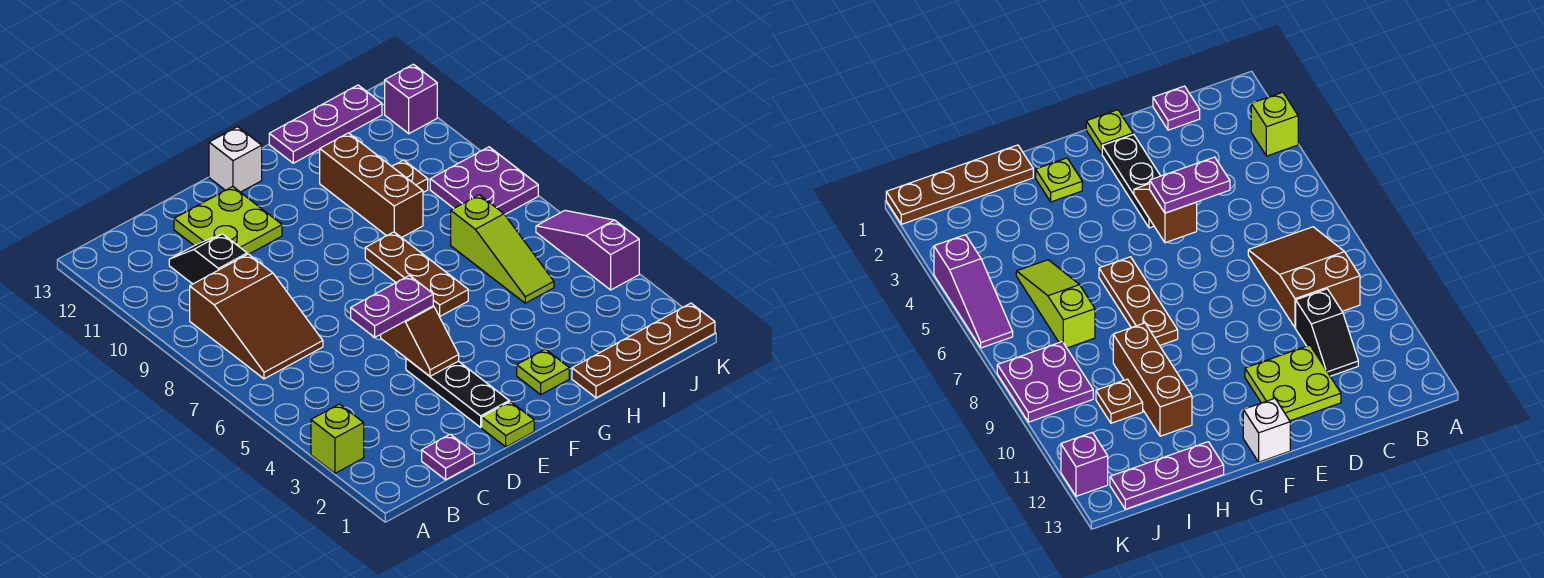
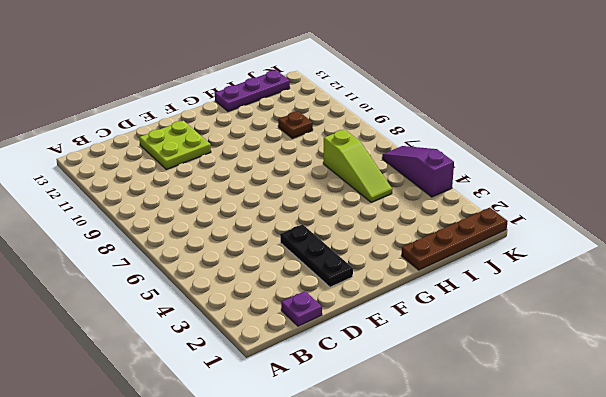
none -> lime 1x1 brick [311,404,364,473]
none -> brown 2x3 slope [190,254,323,379]
none -> black 1x2 slope [169,234,247,284]

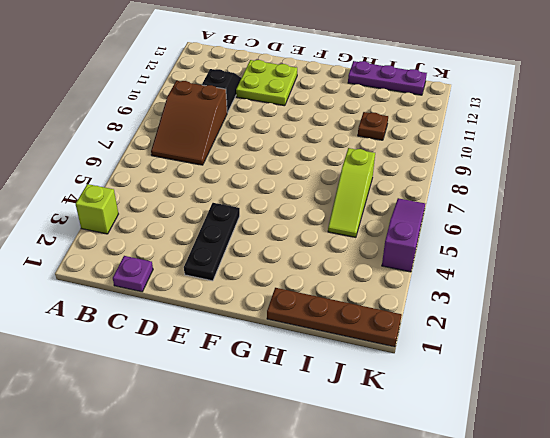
none -> lime 1x1 plate [482,401,534,447]
none -> white 1x1 brick [209,127,262,192]
none -> lime 1x1 plate [517,349,569,394]

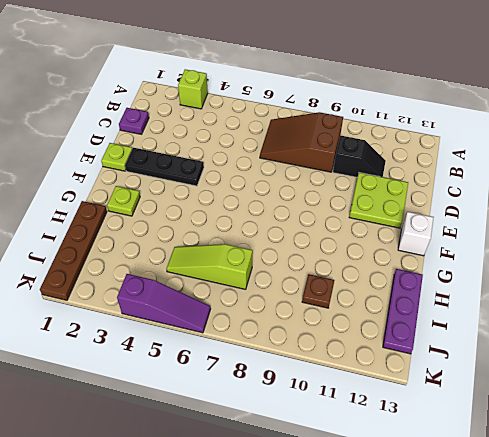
none -> brown 1x3 plate [365,232,468,316]
none -> brown 1x3 brick [320,133,423,238]
none -> purple 2x2 plate [430,147,538,214]

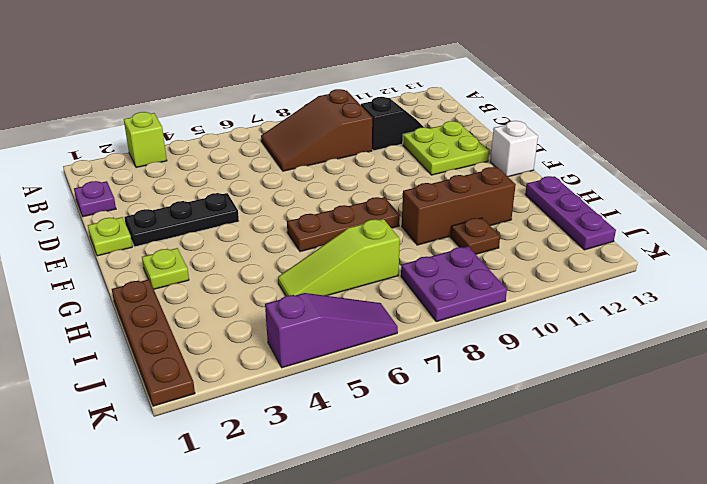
none -> purple 1x1 brick [385,64,437,134]
none -> brown 1x2 slope [381,306,459,376]
none -> purple 1x2 plate [351,276,433,337]

